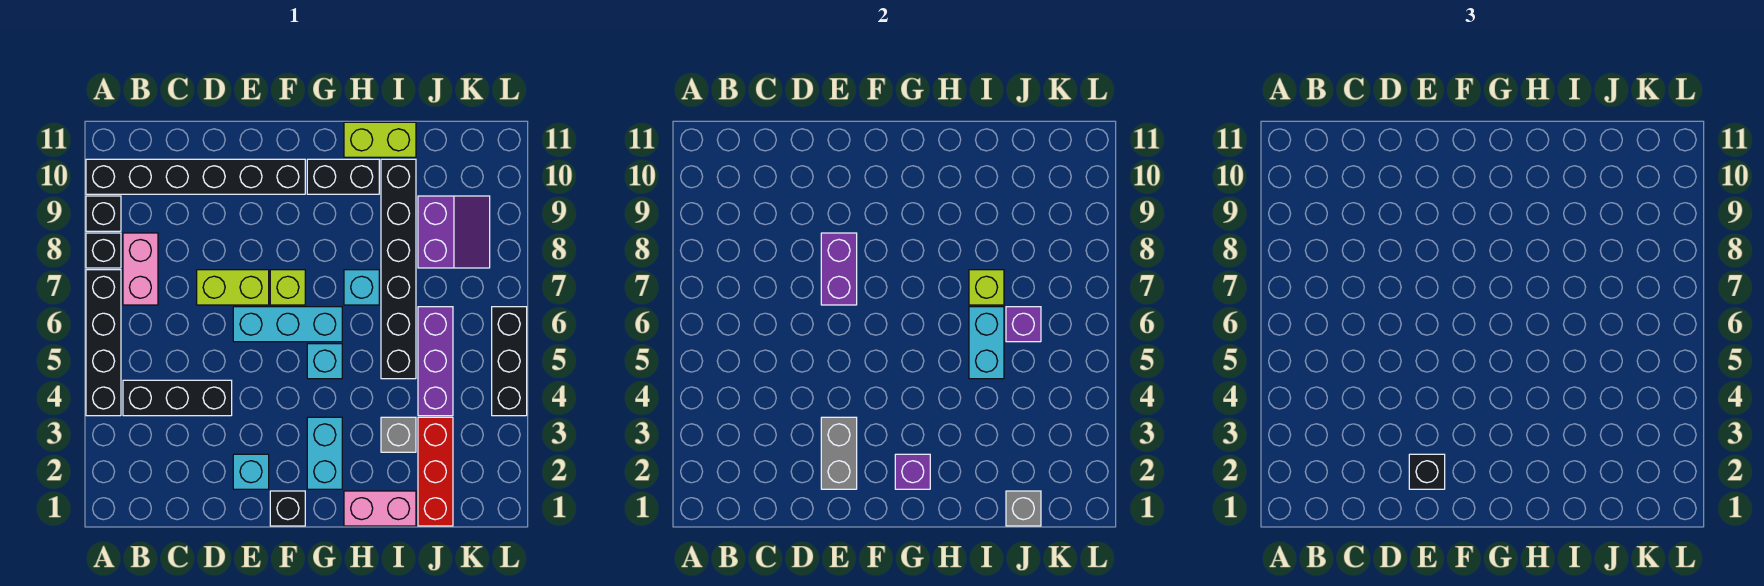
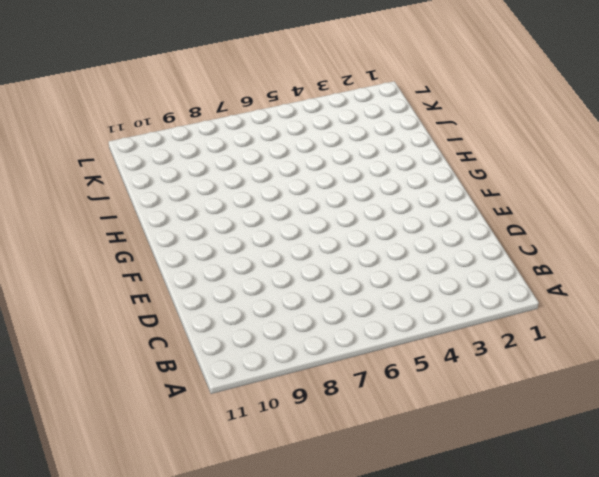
none -> black 1x4 brick [86,270,121,416]
none -> black 1x1 brick [86,233,121,268]
none -> black 1x1 brick [86,196,121,231]
none -> black 1x6 brick [86,159,305,194]

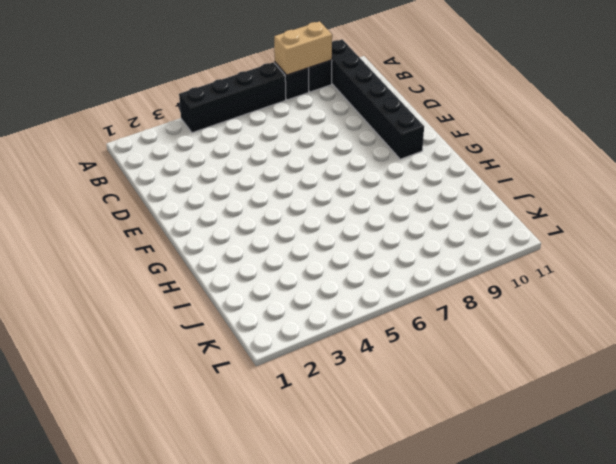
tan 1x2 brick [274,21,332,75] -> none
none -> black 1x3 brick [123,380,232,416]
none -> pink 1x2 brick [123,233,158,305]
none -> lime 1x2 brick [197,270,269,305]
none -> cyan 1x1 brick [233,454,269,489]

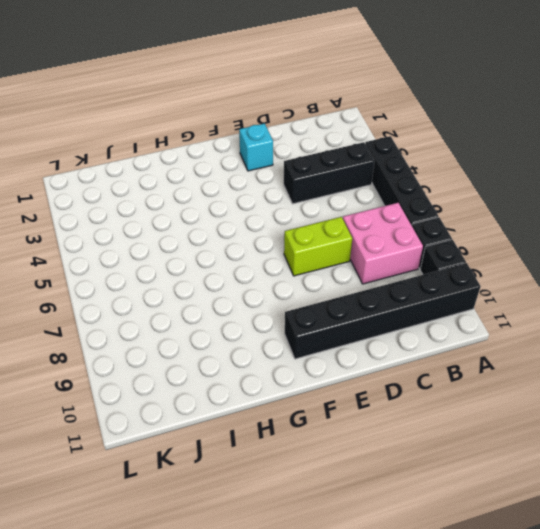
pink 2x2 brick [343,203,423,284] -> pink 1x2 brick [123,233,158,305]
none -> cyan 1x3 brick [233,307,342,342]
none -> black 1x1 brick [270,491,305,526]
none -> lime 1x1 brick [270,270,305,305]
none -> cyan 1x2 brick [307,417,342,489]

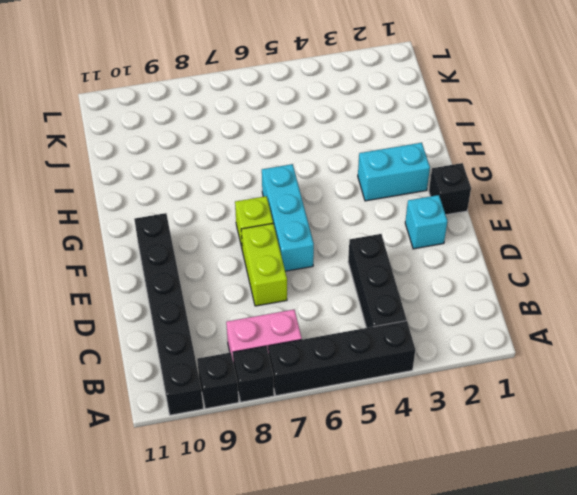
none -> cyan 1x1 brick [307,344,342,379]
none -> black 1x2 brick [307,159,379,194]
none -> pink 1x2 brick [344,491,416,526]
none -> cyan 1x1 brick [344,270,379,305]

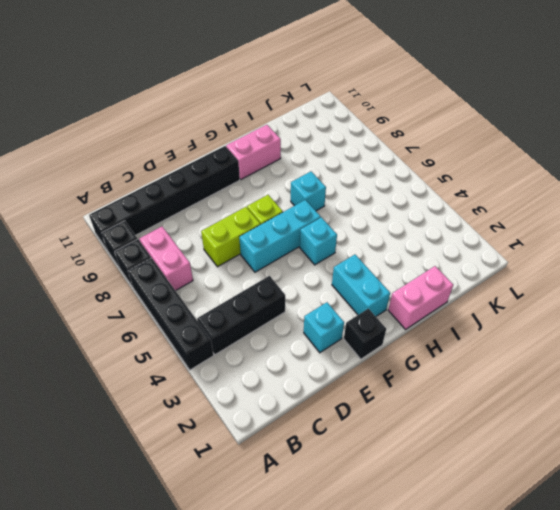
pink 1x2 brick [226,125,281,179] -> black 1x2 brick [307,159,379,194]
none -> lime 1x2 brick [344,122,416,157]
none -> grey 1x1 brick [381,417,416,452]
none -> black 1x6 brick [381,159,416,379]
none -> red 1x3 brick [418,417,453,526]

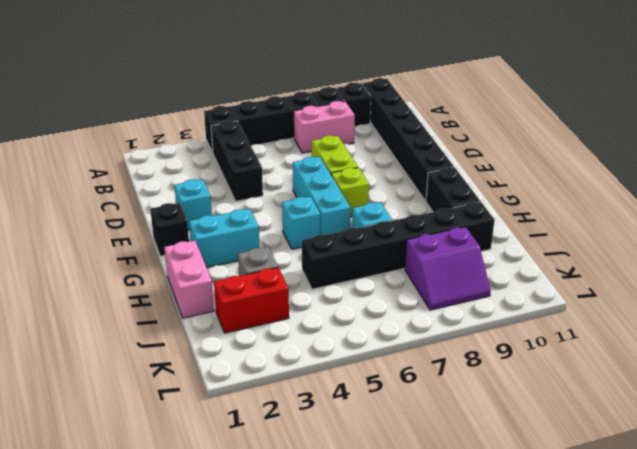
red 1x2 brick [214,268,289,333] -> red 1x3 brick [418,417,453,526]
none -> lime 1x2 brick [344,122,416,157]
none -> purple 1x3 brick [418,307,453,416]
none -> black 1x3 brick [492,307,527,416]
none -> grey 1x2 brick [821,417,857,489]

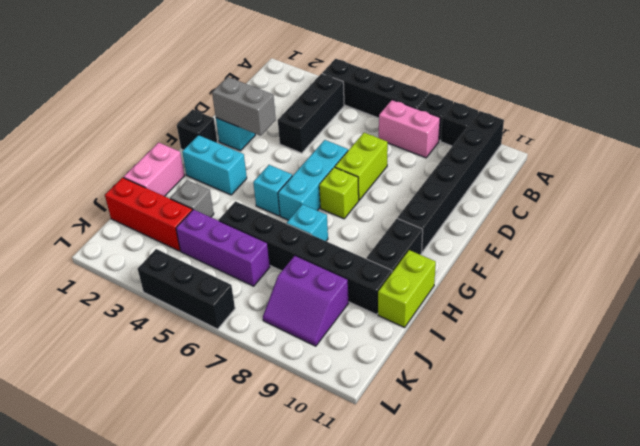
none -> purple 1x2 brick [821,233,857,305]
none -> purple 1x1 brick [895,454,930,489]
none -> cyan 1x2 brick [969,307,1004,379]
none -> lime 1x1 brick [969,270,1004,305]

